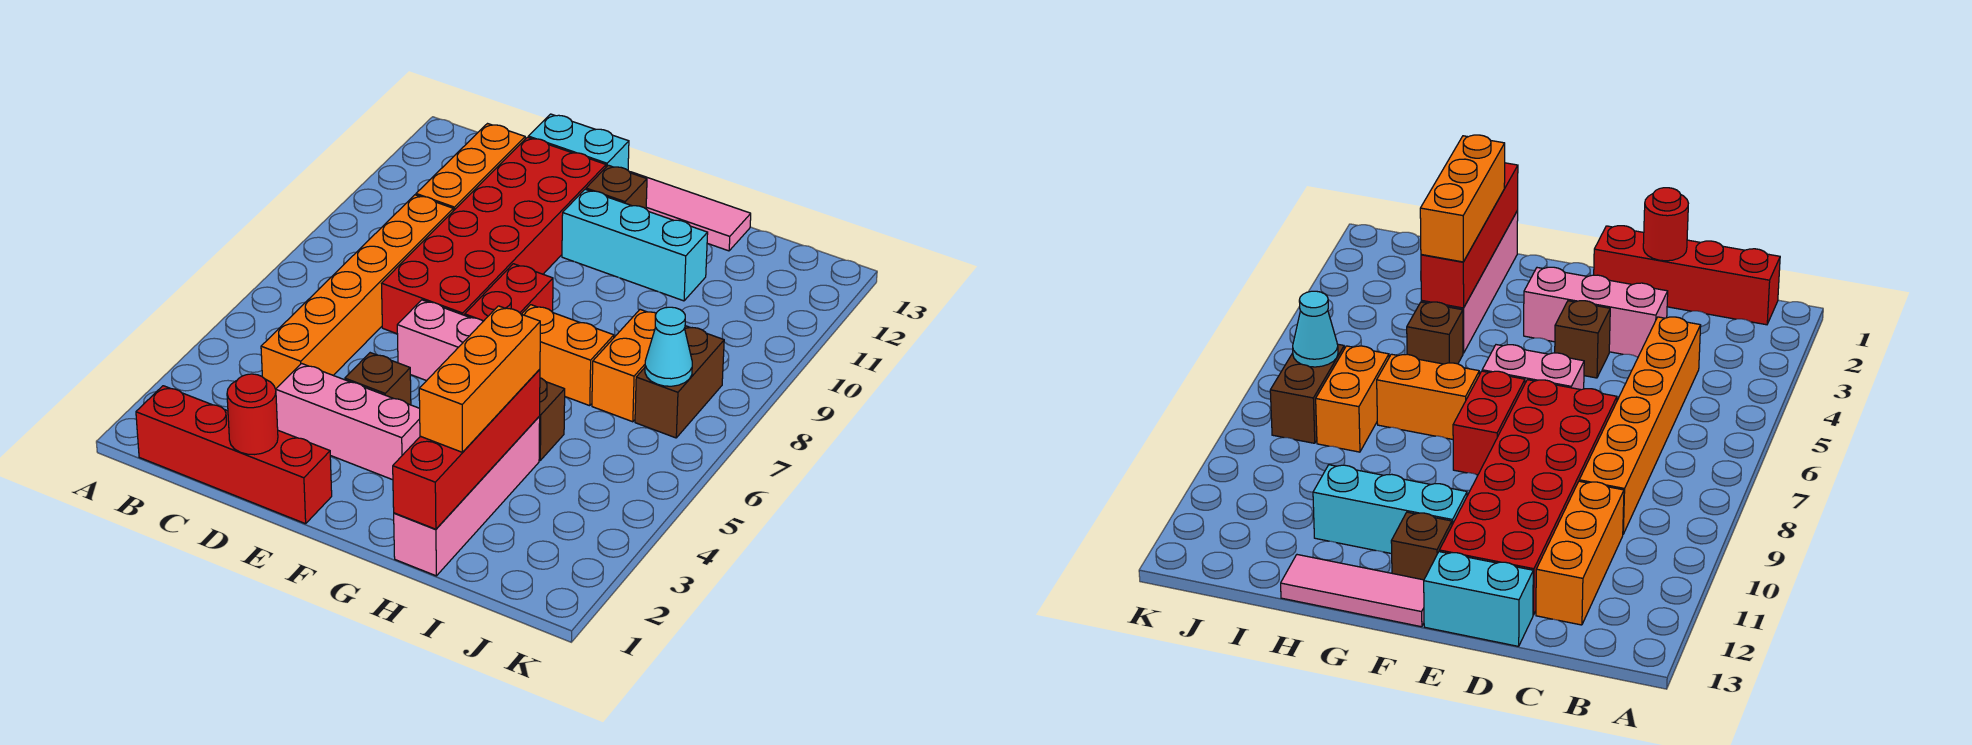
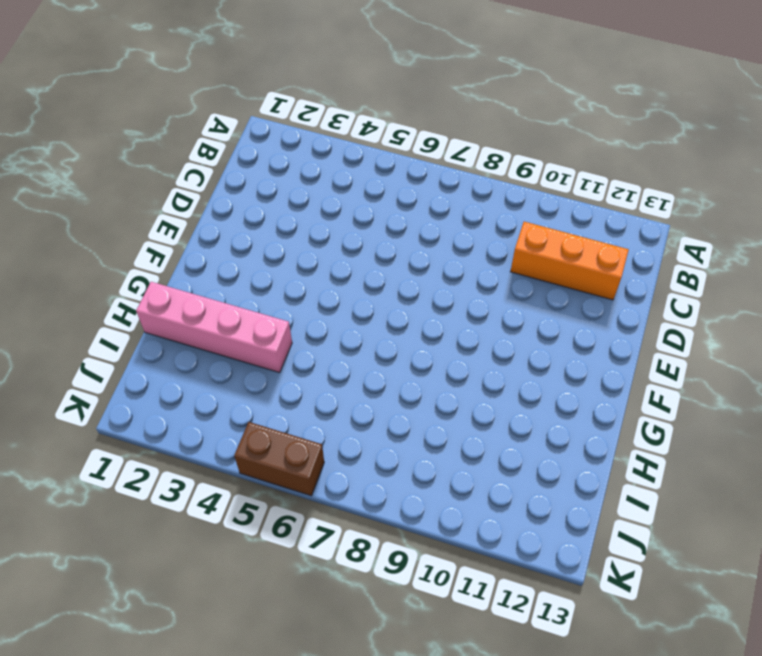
brown 1x2 brick [234,422,324,496] -> brown 1x2 brick moved to [635,326,724,438]
none -> red 1x4 brick [136,386,332,524]
none -> orange 1x6 brick [261,195,453,389]
none -> pink 1x3 brick [276,364,420,480]

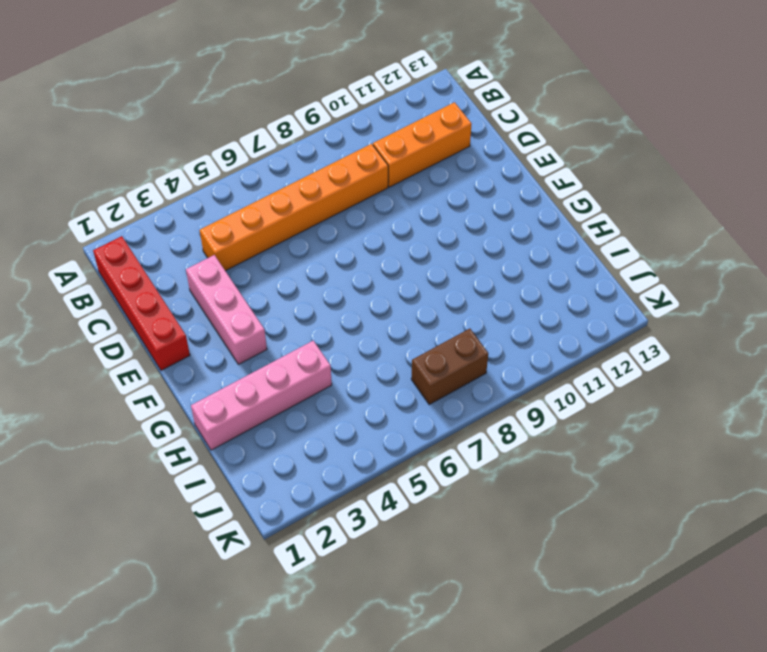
none -> red 2x6 brick [382,137,606,334]
none -> cyan 1x2 brick [528,114,629,170]
none -> brown 1x1 brick [345,353,411,405]

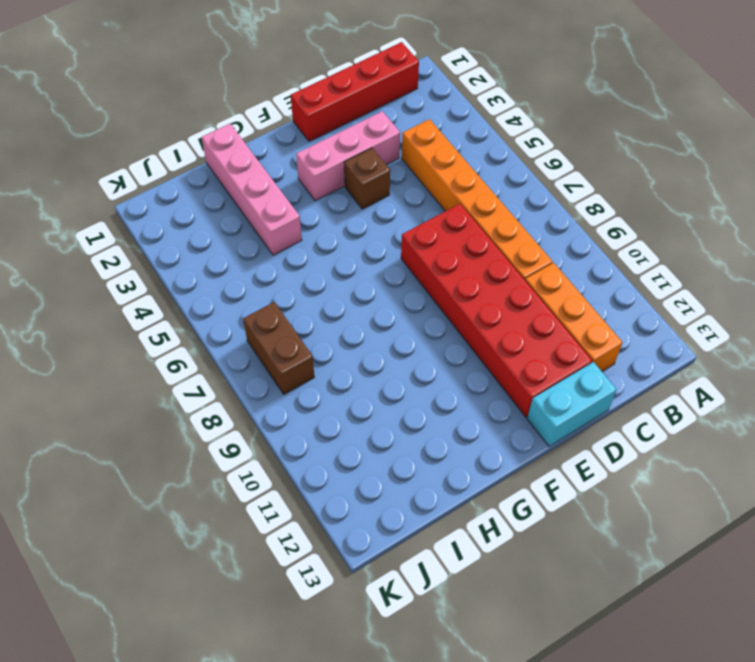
none -> pink 1x2 brick [397,300,483,381]
none -> red 1x2 brick [465,264,553,321]
none -> cyan 1x3 brick [562,189,708,301]

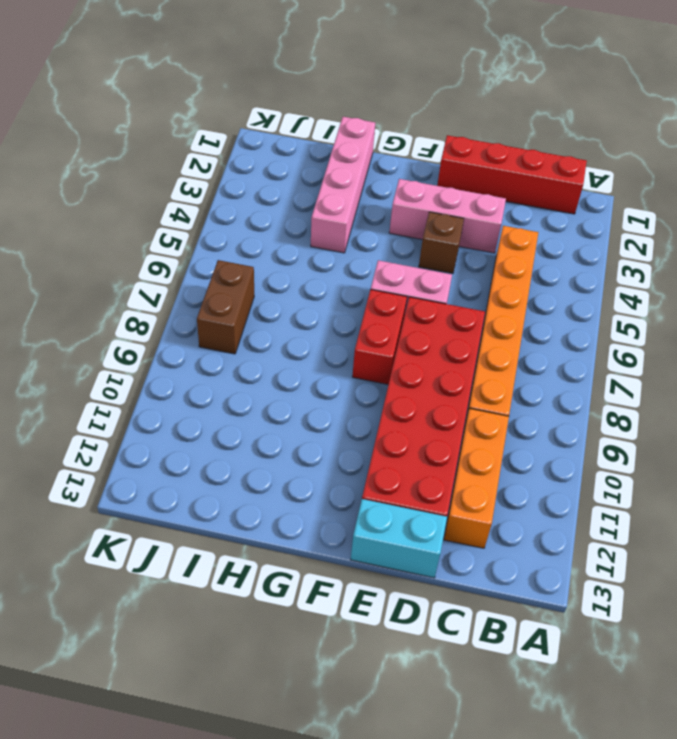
none -> cyan 1x3 brick [562,189,708,301]
none -> brown 1x1 brick [586,165,647,209]
none -> pink 1x3 tile [630,172,751,251]

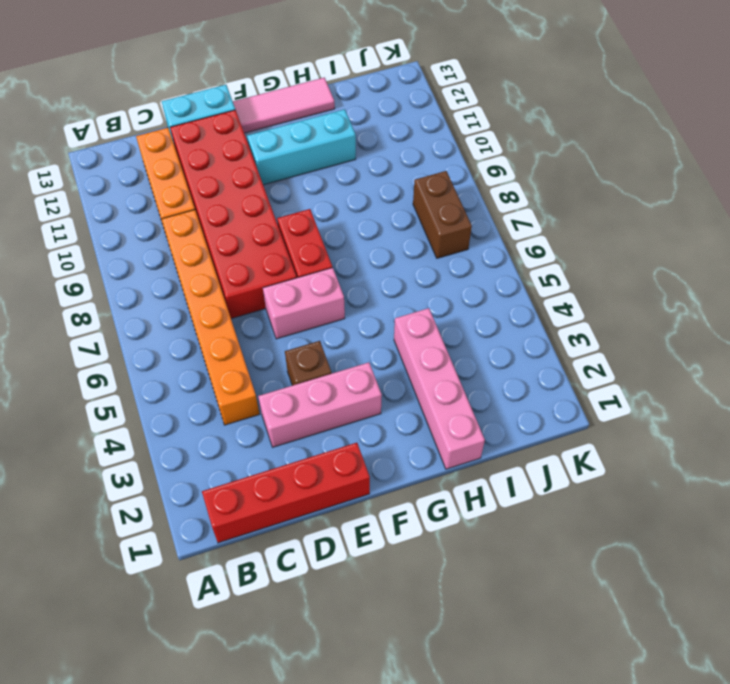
none -> brown 1x1 brick [586,165,647,209]
none -> orange 1x2 brick [522,305,614,406]
none -> brown 1x1 brick [539,378,565,460]

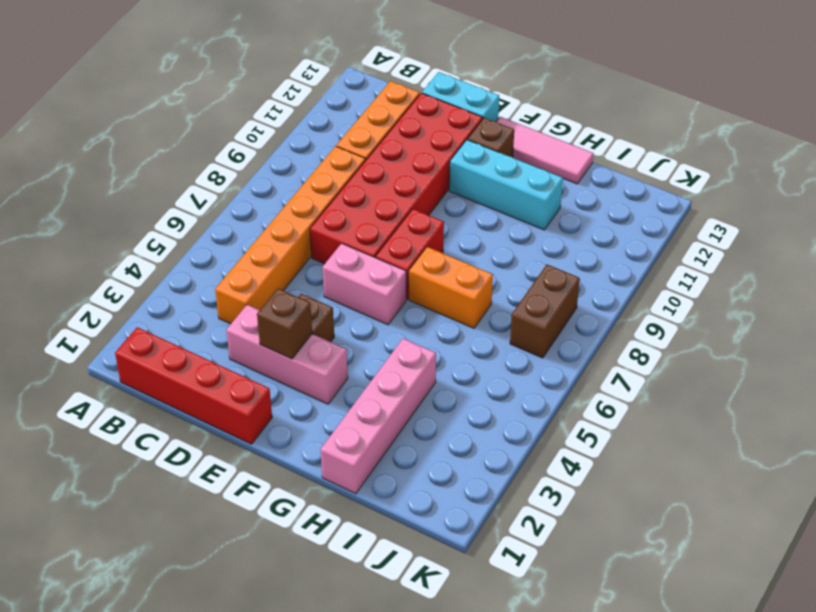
brown 1x1 brick [257,289,312,359] -> brown 1x1 brick moved to [539,378,565,460]
none -> orange 1x2 brick [592,310,656,422]
none -> red 1x1 round brick [227,374,278,455]
none -> red 1x4 brick [393,369,540,529]

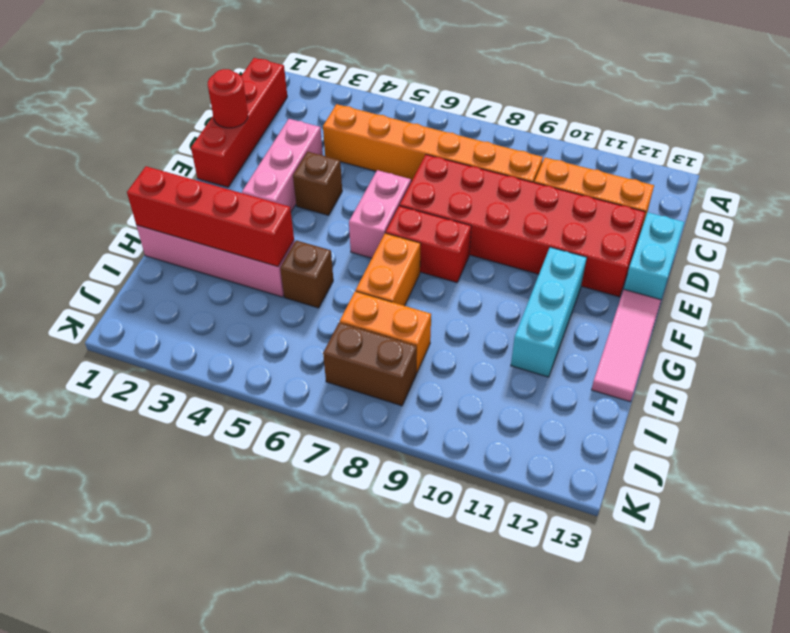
none -> brown 1x1 brick [586,165,647,209]
none -> cyan 1x1 cone [645,307,692,386]
none -> orange 1x3 brick [419,306,540,452]

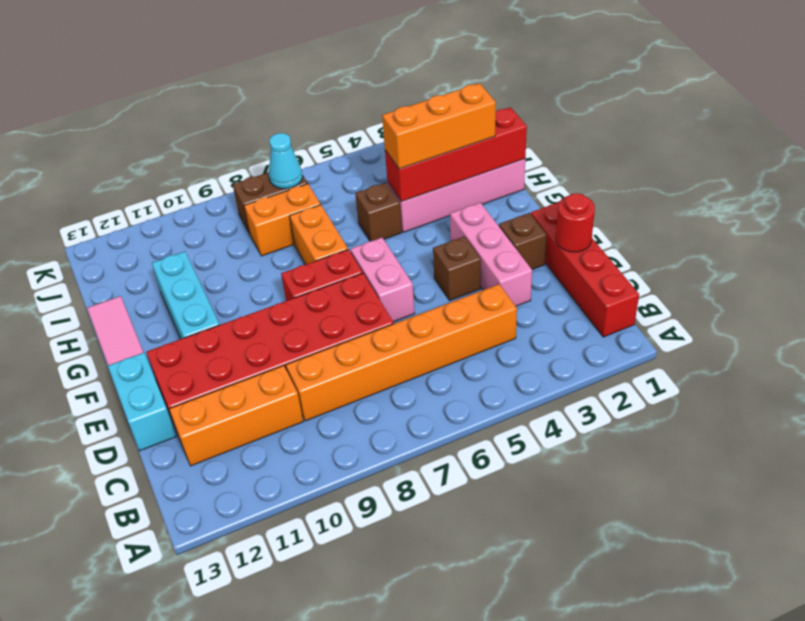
brown 1x1 brick [499,213,547,270] -> brown 1x1 brick moved to [586,165,647,209]

